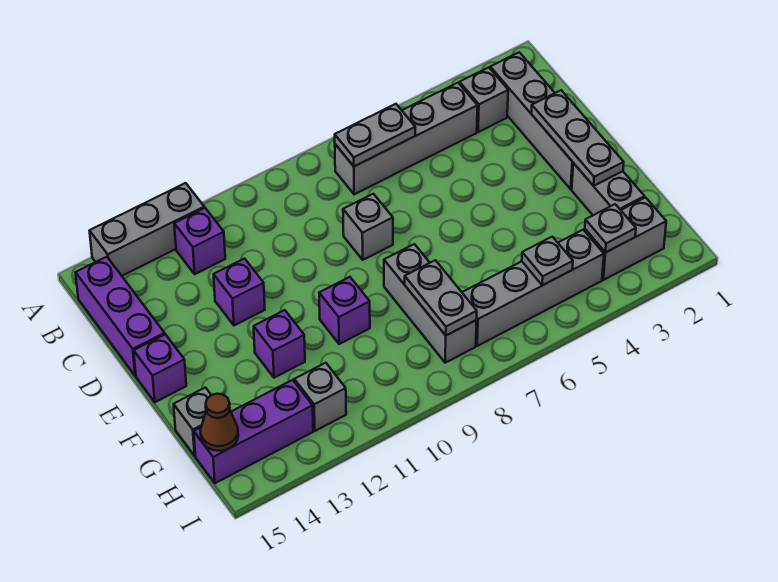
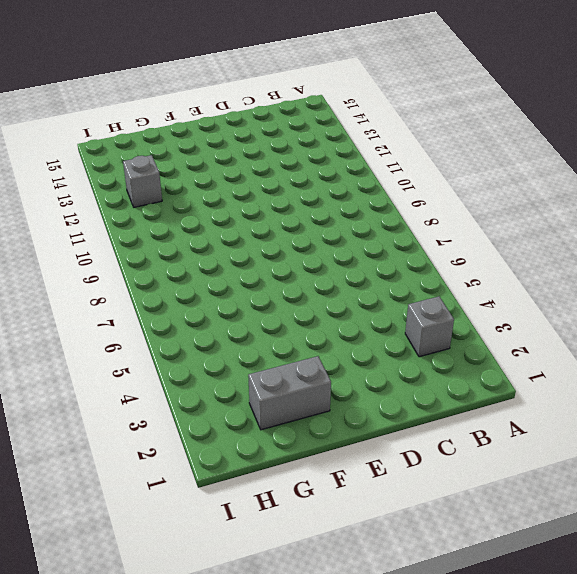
none -> grey 1x3 brick [90,183,204,276]
none -> grey 1x4 brick [490,52,573,189]
none -> grey 1x4 brick [335,83,477,194]

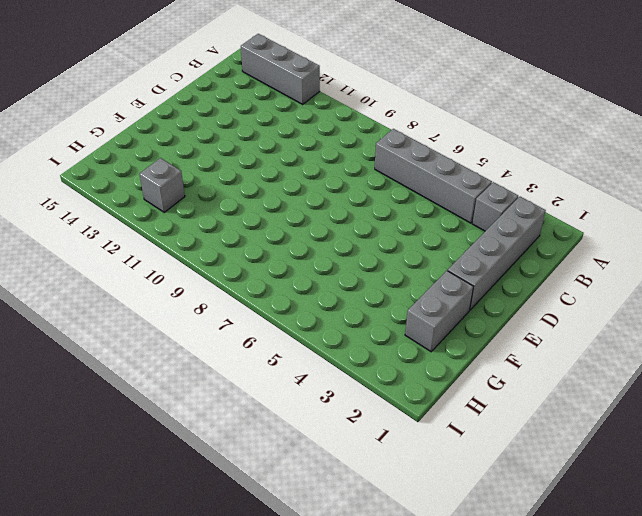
none -> purple 1x1 brick [174,208,225,274]
none -> purple 1x3 brick [76,257,165,376]
none -> grey 1x1 brick [343,194,393,260]

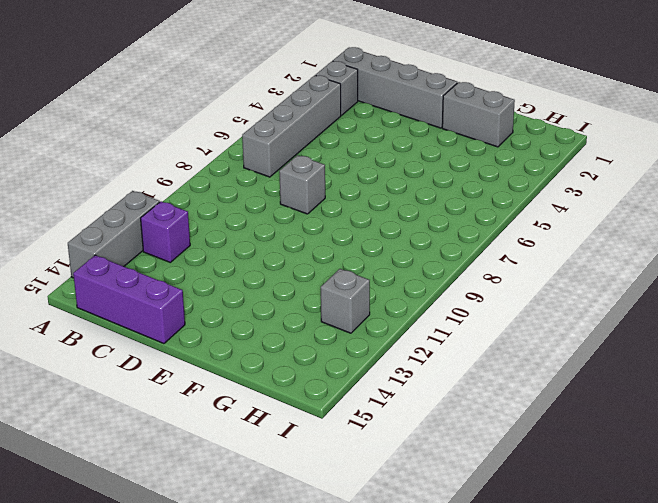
none -> purple 1x1 brick [214,259,265,325]
none -> purple 1x1 brick [134,334,186,402]
none -> grey 1x3 brick [384,244,477,363]

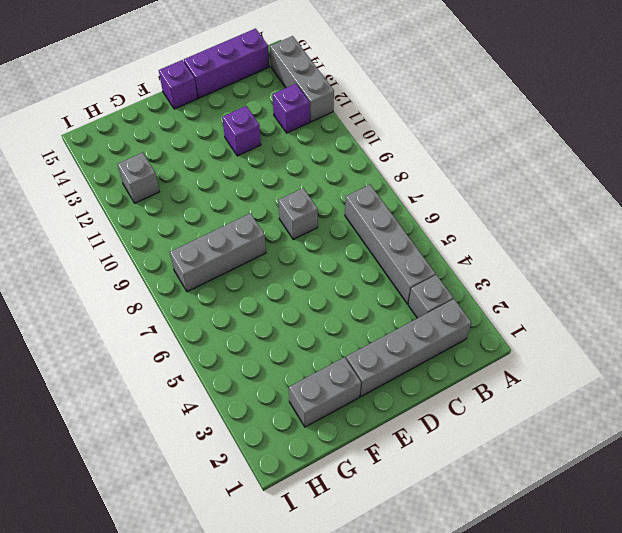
none -> purple 1x1 brick [319,277,370,344]
none -> purple 1x1 brick [254,310,305,378]
none -> grey 1x1 brick [174,388,211,456]

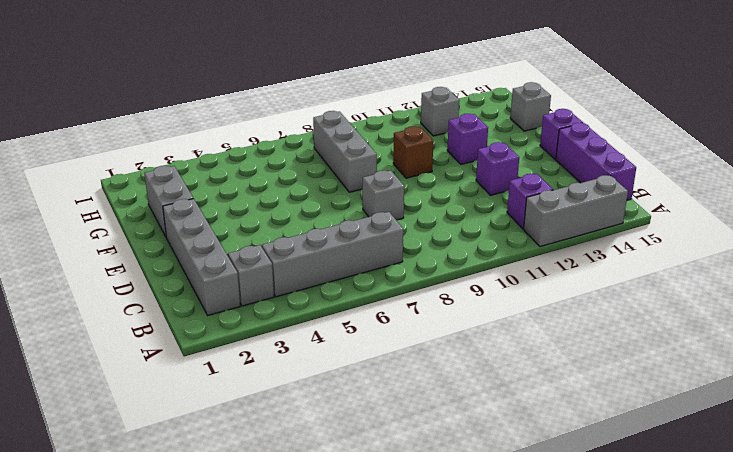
brown 1x1 brick [393,126,433,178] -> purple 1x1 brick [319,277,370,344]
none -> grey 1x2 brick [585,198,666,280]
none -> grey 1x4 brick [462,230,604,346]
none -> purple 1x3 brick [194,380,313,483]

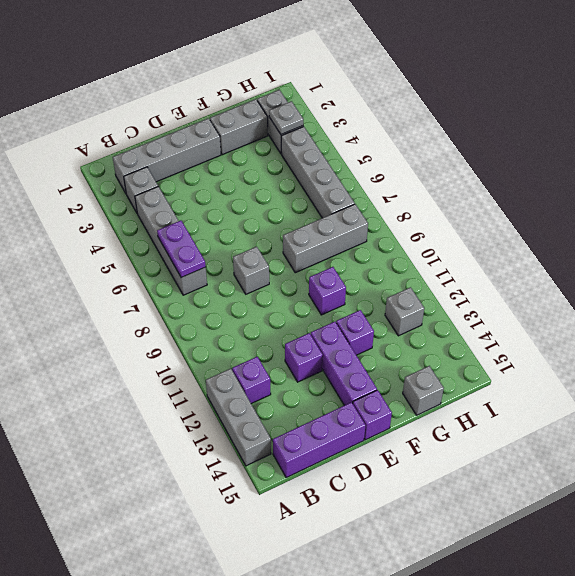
purple 1x2 plate [157,221,206,278] -> grey 1x2 plate [335,104,415,166]
purple 1x3 brick [311,322,377,405] -> purple 1x3 brick moved to [194,380,313,483]
none -> grey 1x3 plate [531,90,624,186]
none -> grey 1x2 plate [405,260,477,335]
none -> grey 1x1 plate [522,237,573,285]

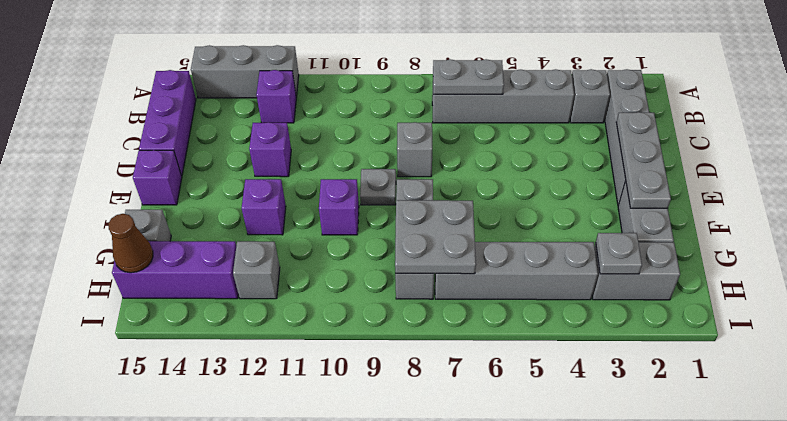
grey 1x1 plate [360,169,396,205] -> grey 1x1 plate moved to [522,237,573,285]
grey 2x2 plate [395,200,476,274] -> grey 1x2 plate [405,260,477,335]

